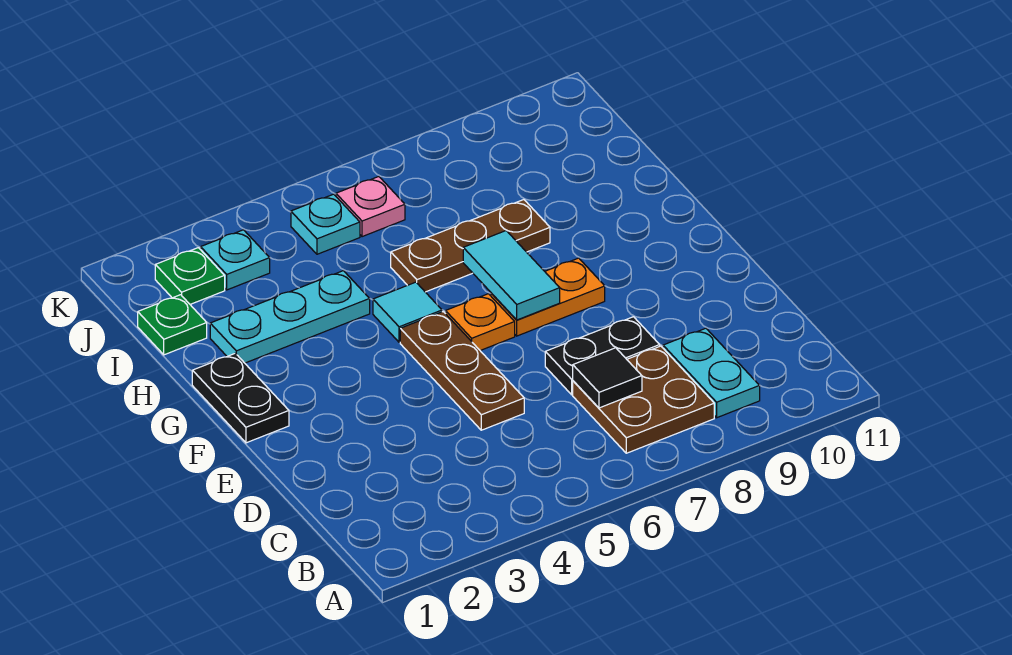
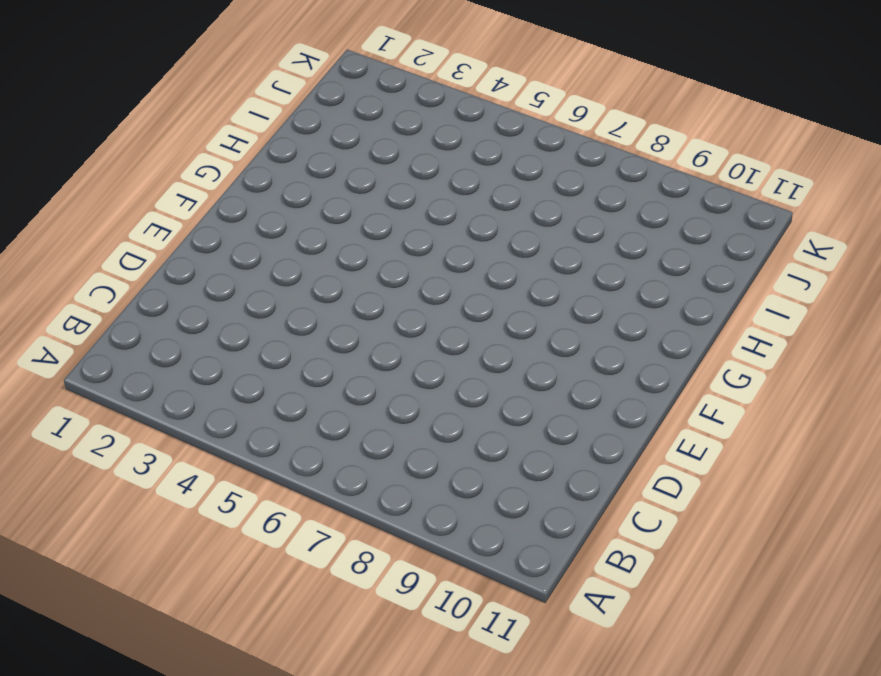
none -> brown 2x2 plate [573,346,714,453]
none -> cyan 1x2 plate [663,328,760,418]
none -> brown 1x3 plate [400,312,524,430]

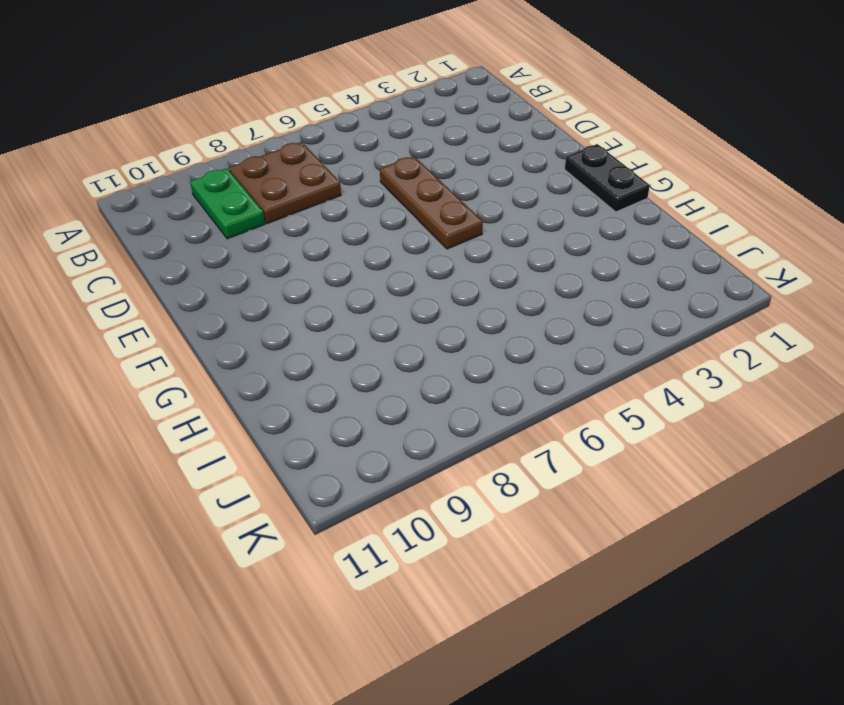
green 1x2 plate [190,168,265,239] -> cyan 1x2 plate [663,328,760,418]
none -> black 1x2 plate [545,317,660,395]
none -> orange 1x1 plate [446,294,515,351]
none -> orange 1x2 plate [491,258,605,336]

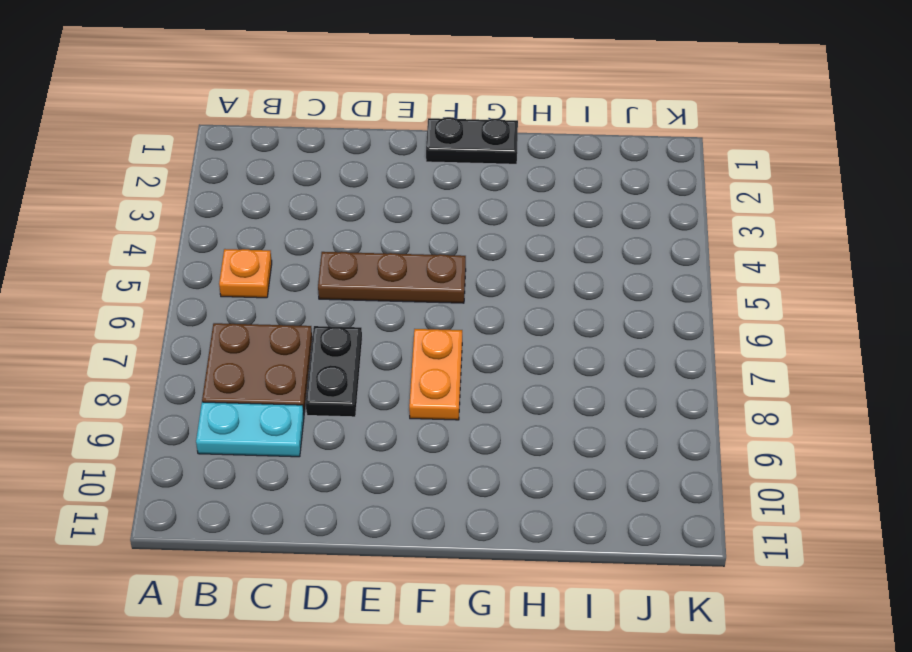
orange 1x1 plate [219,249,272,298] -> orange 1x1 plate moved to [446,294,515,351]
none -> cyan 1x1 tile [373,282,442,342]
none -> cyan 1x3 plate [210,271,370,363]
none -> brown 1x3 plate [391,200,550,292]

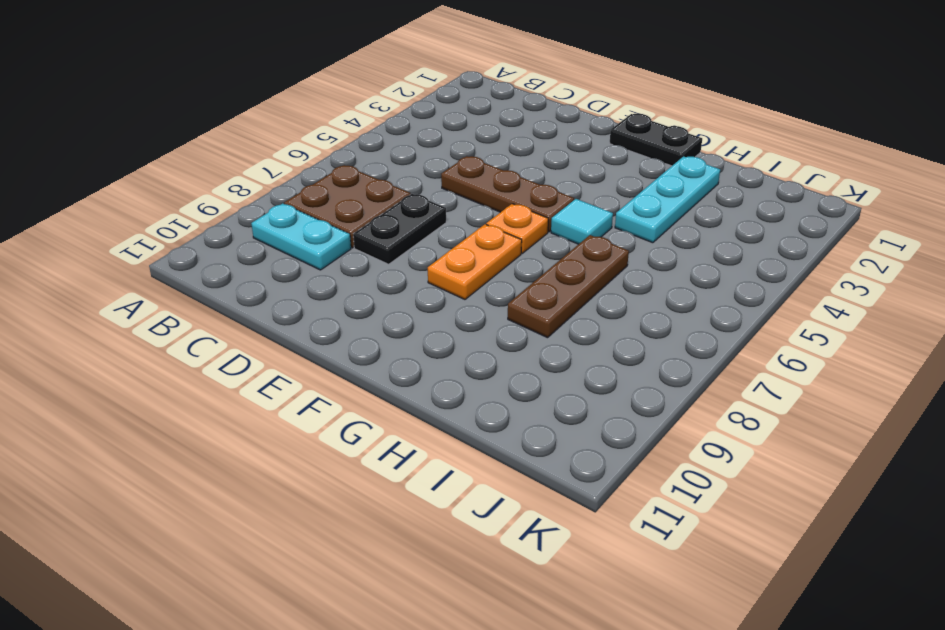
none -> green 1x1 plate [138,295,207,355]
none -> green 1x1 plate [155,248,225,304]
none -> cyan 1x1 plate [201,230,270,290]

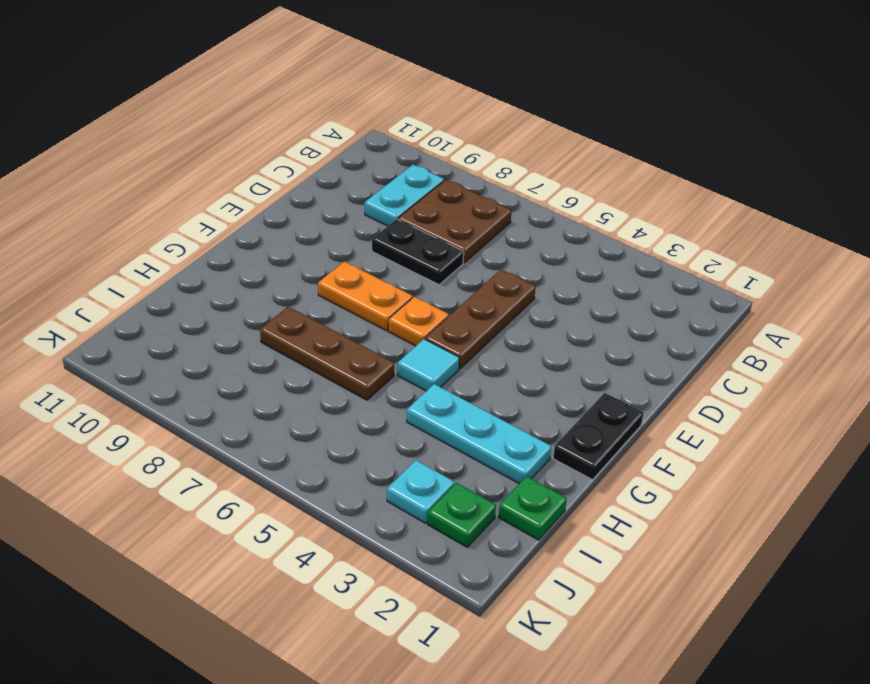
none -> cyan 1x1 plate [291,194,360,254]
none -> pink 1x1 plate [336,177,405,237]
none -> black 1x1 tile [573,348,642,408]

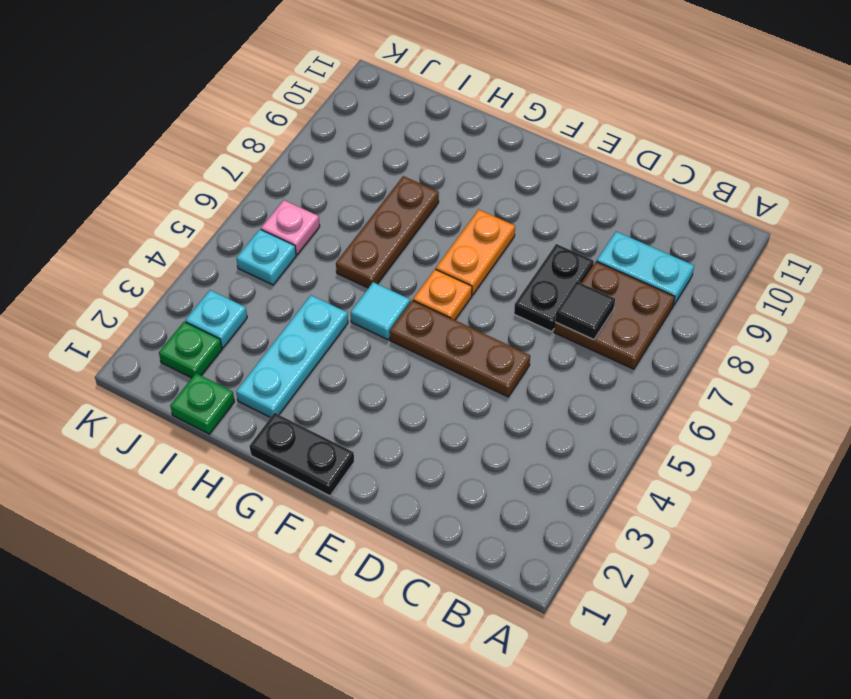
none -> cyan 1x2 tile [463,231,560,320]

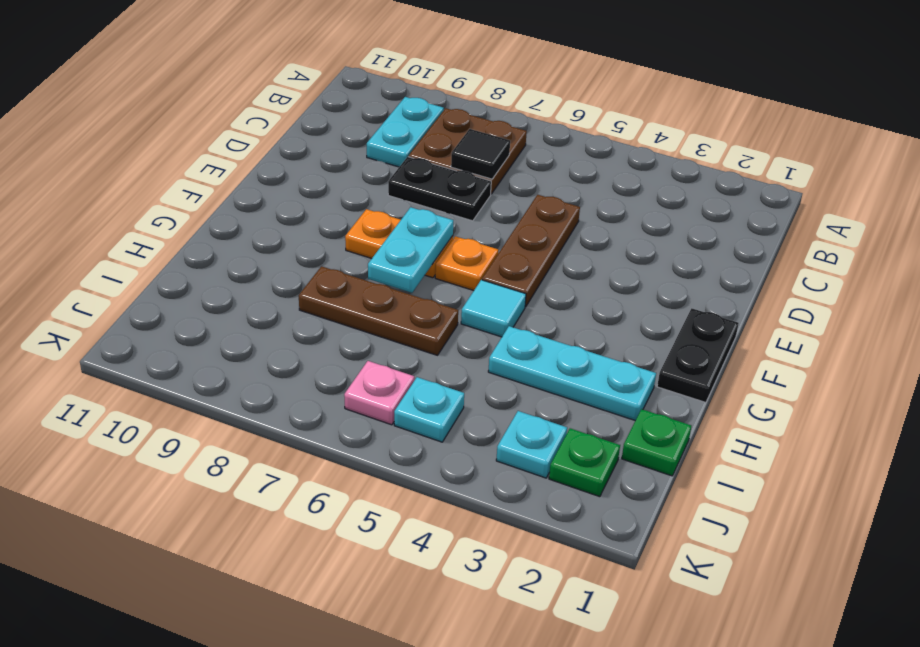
cyan 1x2 plate [368,207,453,293] -> cyan 1x2 tile [463,231,560,320]

